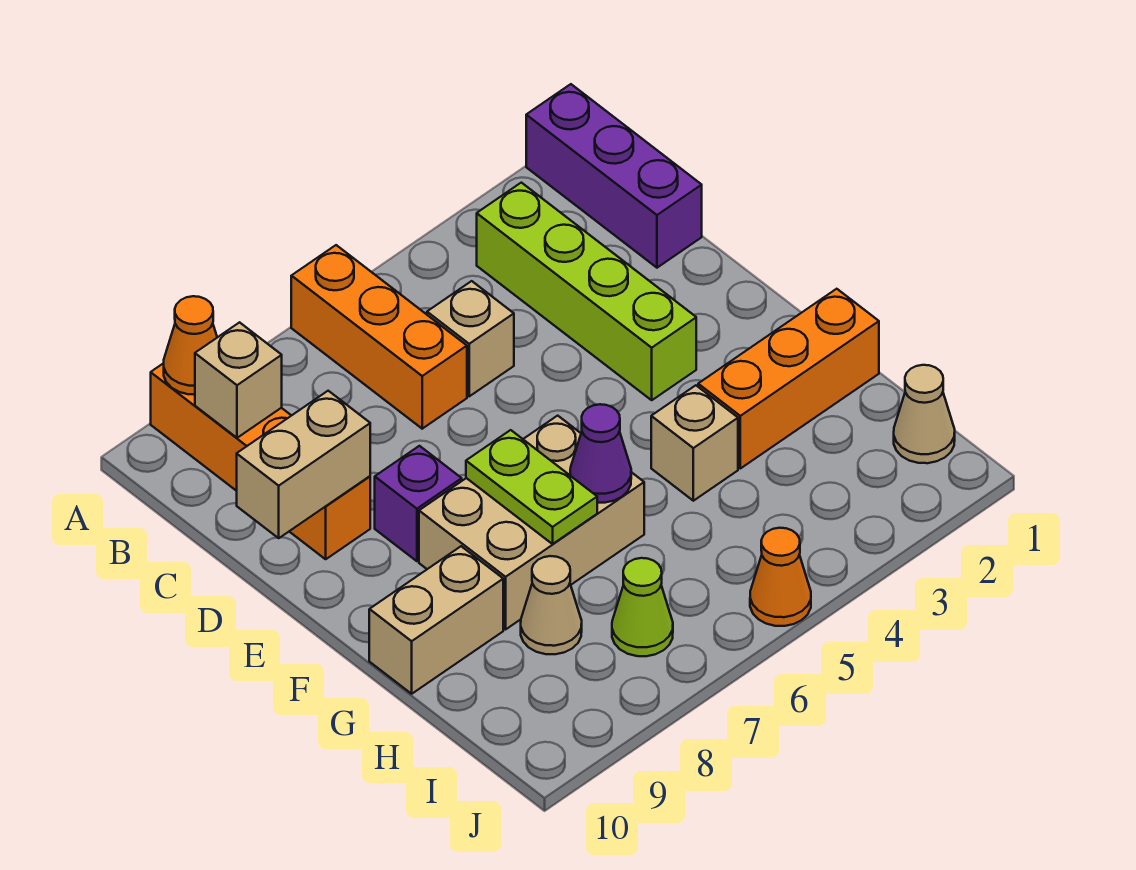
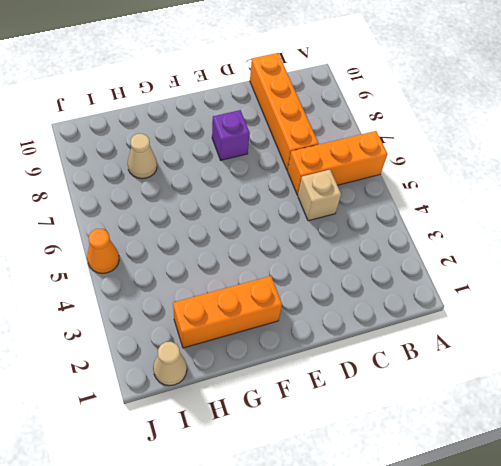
orange 1x4 brick [250,53,318,171] -> orange 1x4 brick turned to [151,363,370,559]
orange 1x3 brick [173,276,282,348] -> orange 1x3 brick turned to [698,289,879,468]
none -> purple 1x3 brick [526,84,702,268]
none -> lime 1x4 brick [477,183,696,400]
none -> tan 2x3 brick [419,416,644,629]

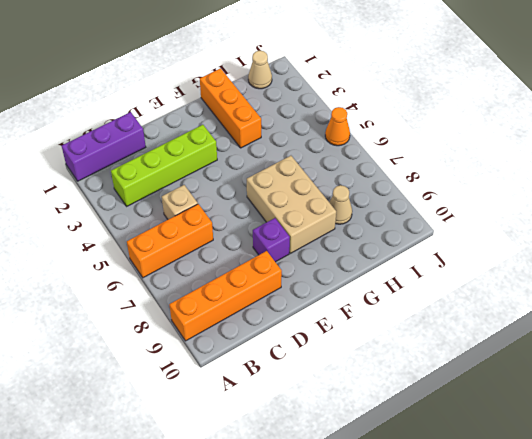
none -> tan 1x1 brick [651,385,738,501]
none -> tan 1x2 brick [369,546,503,694]
none -> lime 1x1 cone [612,558,673,656]

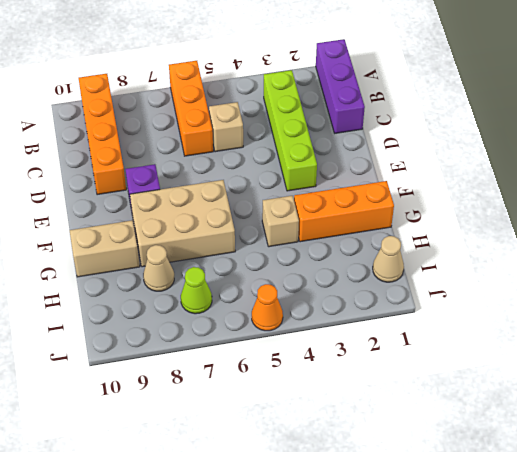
none -> orange 1x1 cone [164,296,217,395]
none -> tan 1x1 brick [195,322,282,438]
none -> tan 1x2 brick [237,391,370,538]

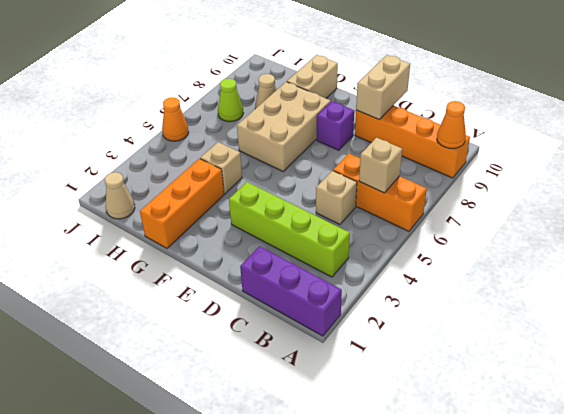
tan 1x1 brick [359,138,402,193] -> tan 1x1 brick moved to [195,322,282,438]
none -> lime 1x2 plate [466,430,597,544]
none -> purple 1x1 cone [570,404,631,503]

